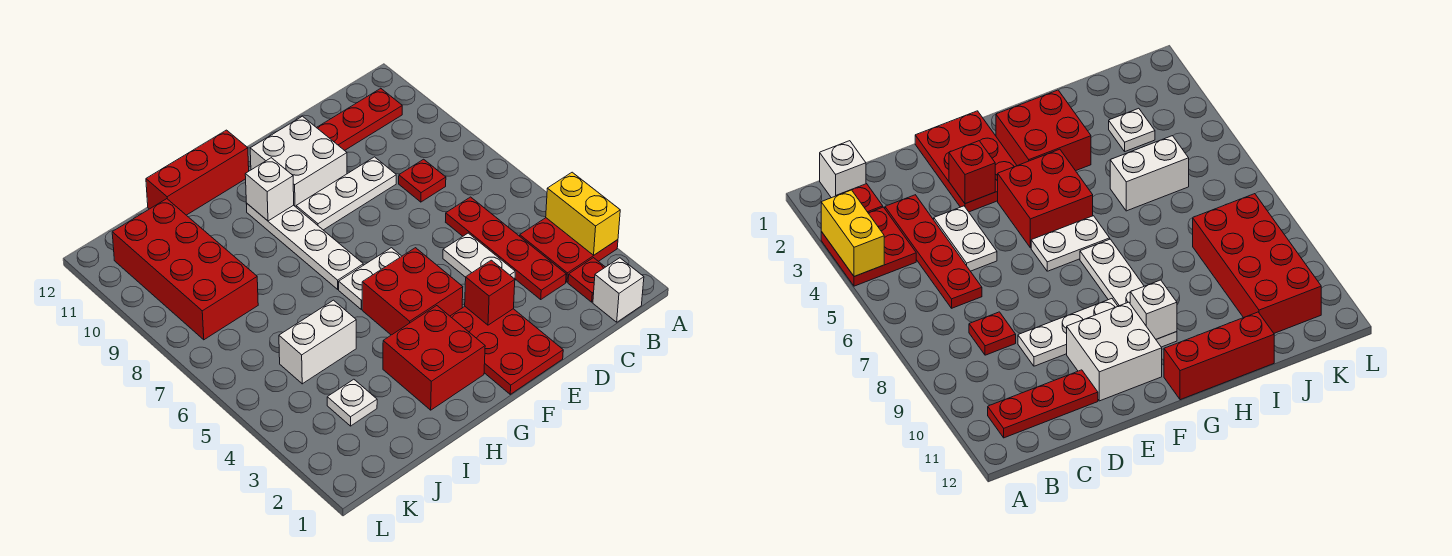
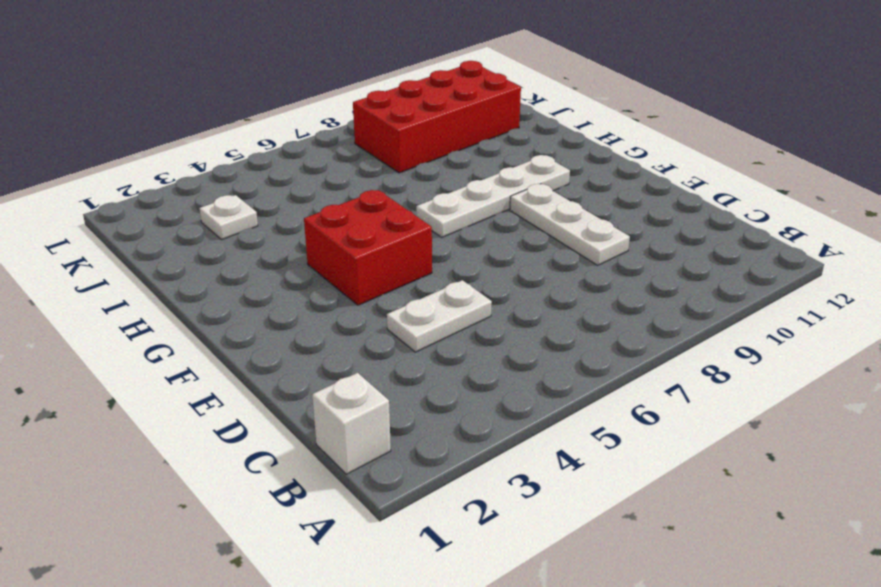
none -> red 2x2 plate [520,218,618,282]
none -> red 1x1 plate [568,258,605,302]
none -> red 1x3 plate [317,88,402,151]

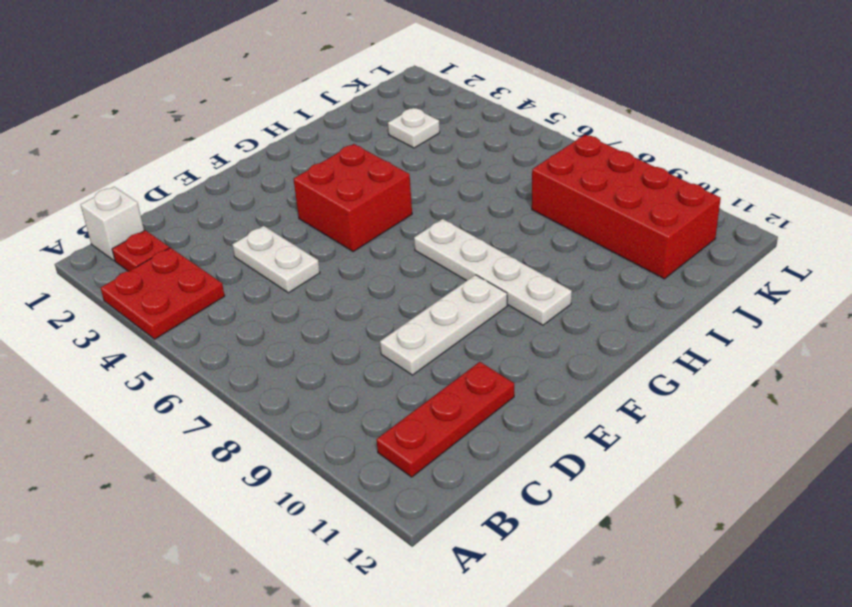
none -> red 1x4 plate [446,197,566,299]
none -> red 1x1 plate [399,159,446,202]
none -> red 2x3 plate [450,307,563,394]

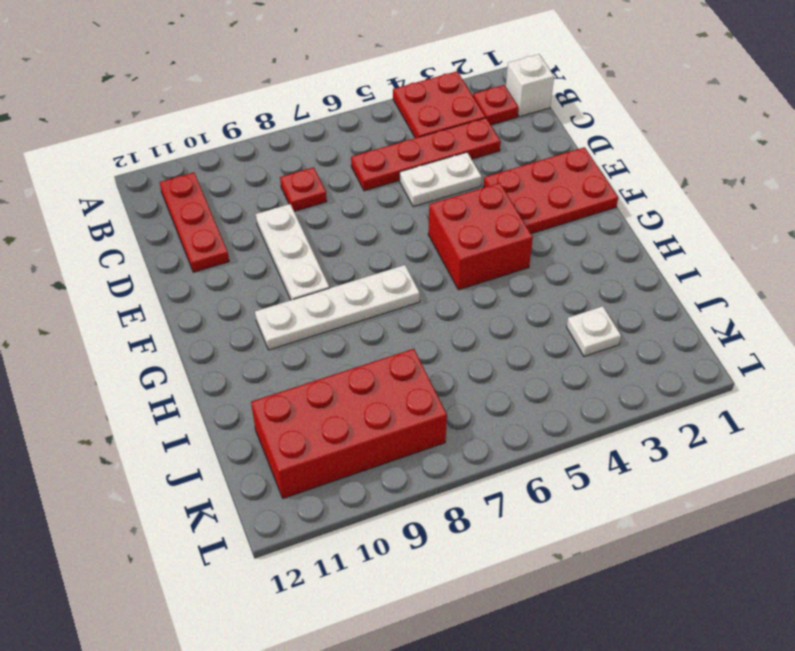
none -> white 2x2 brick [250,116,347,207]
none -> white 1x2 plate [339,248,402,309]
none -> red 2x2 brick [383,306,485,410]

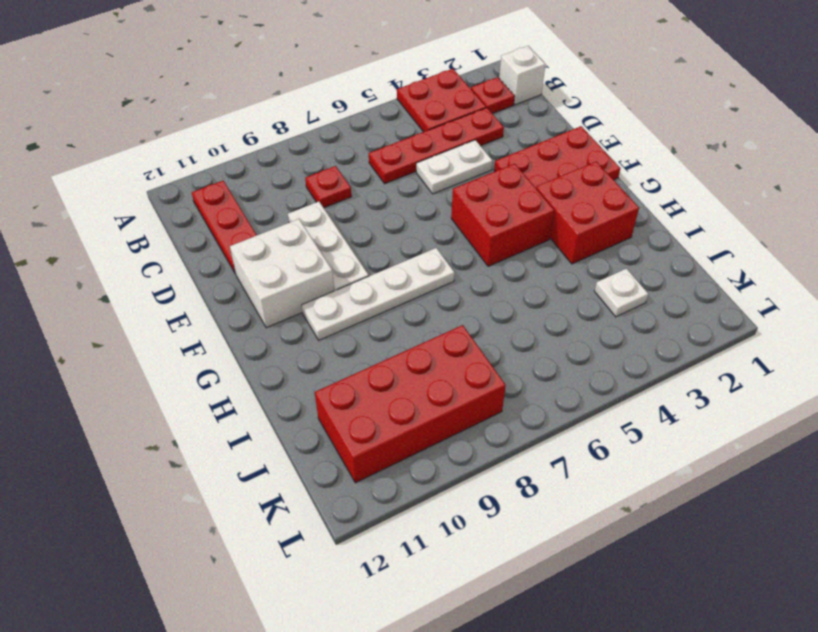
none -> white 1x2 plate [339,248,402,309]
none -> red 1x3 brick [146,130,249,215]
none -> white 1x2 brick [279,300,356,384]

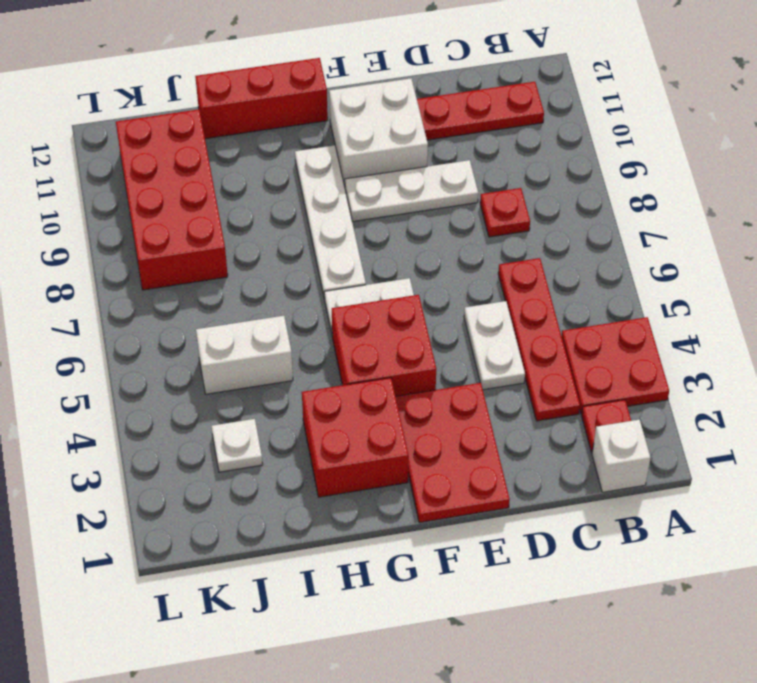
none -> yellow 1x2 brick [546,172,620,255]
none -> red 1x1 brick [465,260,515,325]
none -> white 1x1 brick [245,158,294,221]

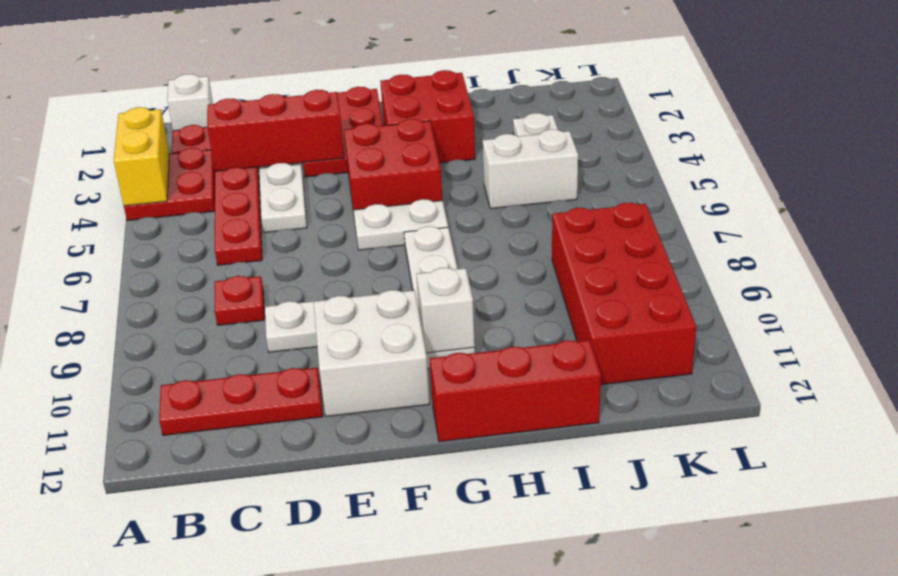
red 1x3 brick [207,90,345,171] -> red 1x1 brick [465,260,515,325]

